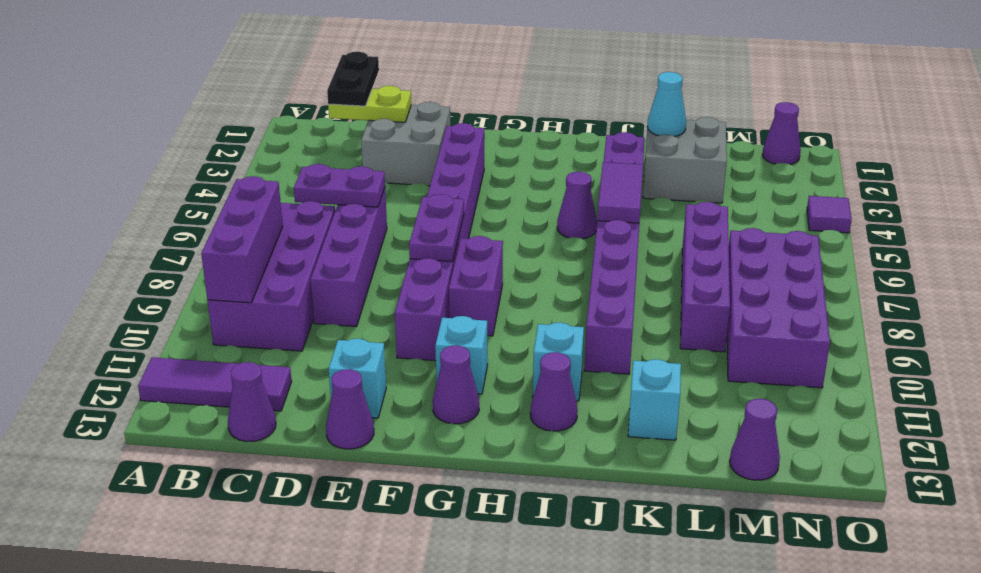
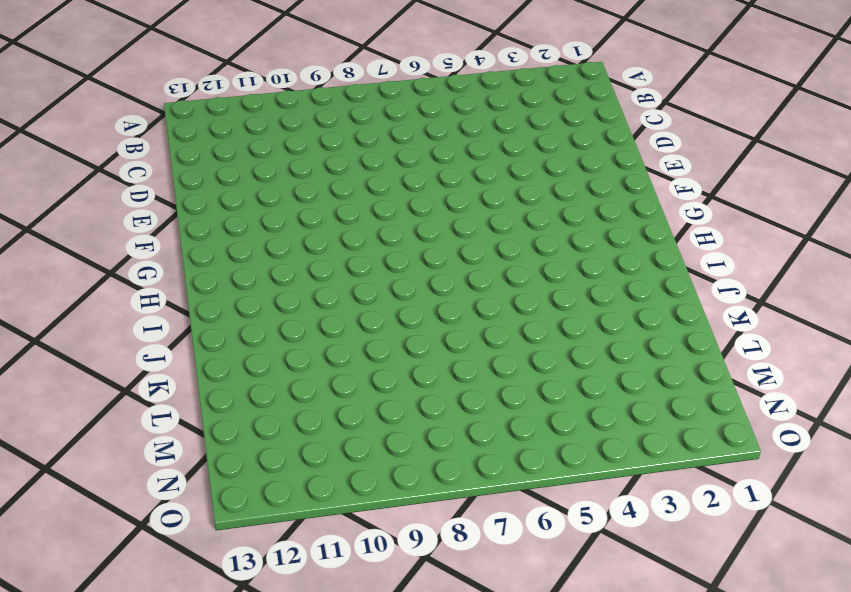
none -> purple 1x3 tile [138,357,292,411]
none -> purple 2x4 brick [207,201,335,351]
none -> purple 1x1 cone [228,362,276,441]

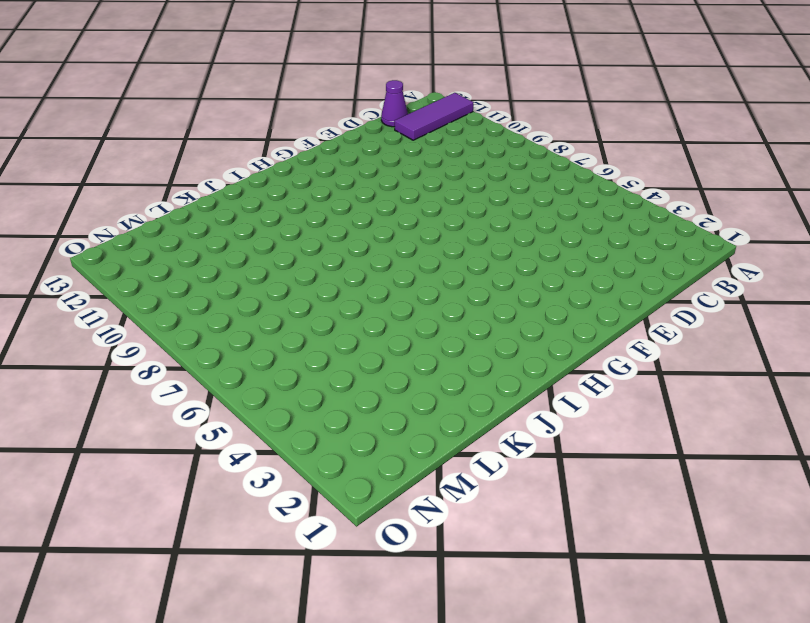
none -> purple 2x4 brick [207,201,335,351]
none -> grey 2x2 brick [361,102,450,186]
none -> purple 1x4 brick [310,188,387,327]

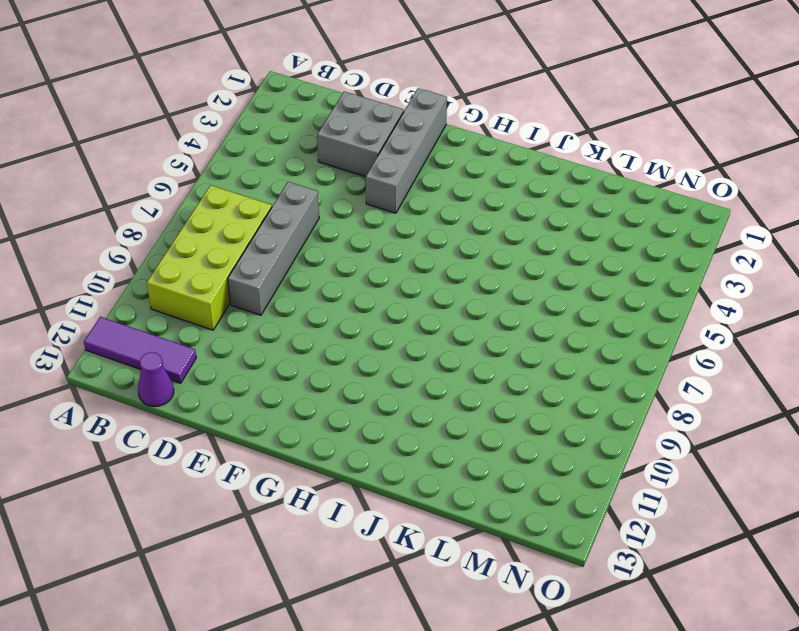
lime 2x4 brick [147,185,272,330] -> purple 2x4 brick [207,201,335,351]
grey 1x4 brick [228,182,319,315] -> purple 1x4 brick [310,188,387,327]
grey 1x4 brick [366,88,447,213] -> purple 1x8 brick [395,123,484,361]
none -> cyan 1x1 brick [329,338,386,418]
none -> purple 1x1 cone [326,369,374,449]
none -> purple 1x2 brick [449,236,503,336]

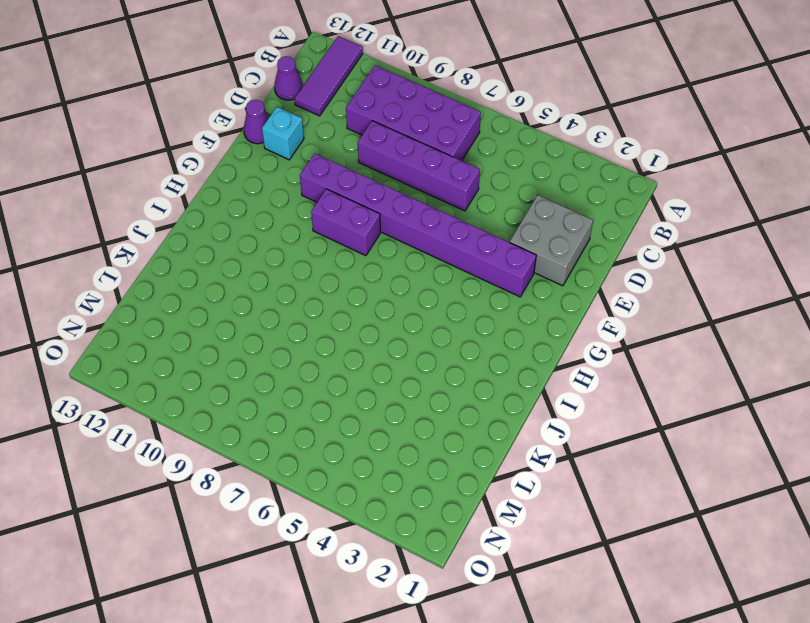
none -> cyan 1x1 brick [435,316,488,394]
none -> purple 1x1 cone [433,345,479,424]
none -> purple 1x1 cone [557,172,597,239]

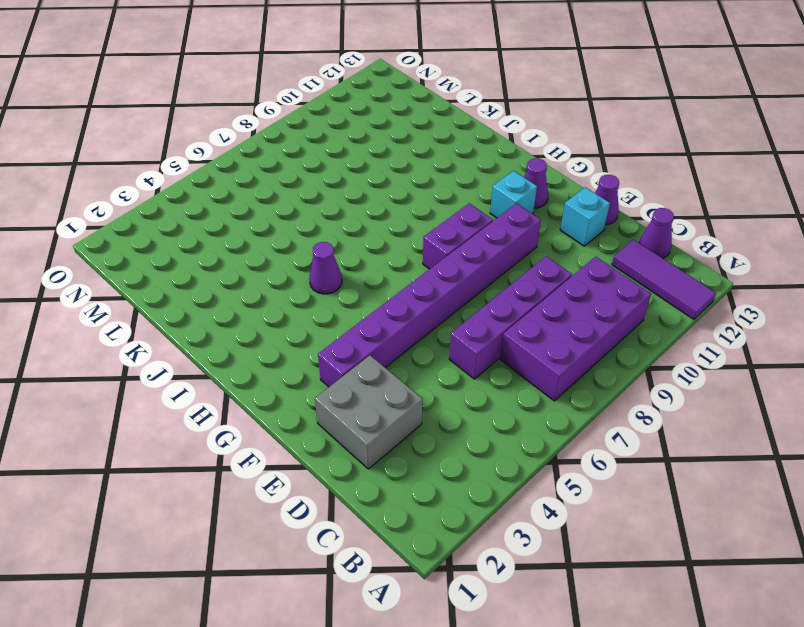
none -> cyan 1x1 brick [533,322,584,401]
none -> purple 1x1 cone [530,352,578,431]
none -> purple 1x8 brick [584,132,645,374]

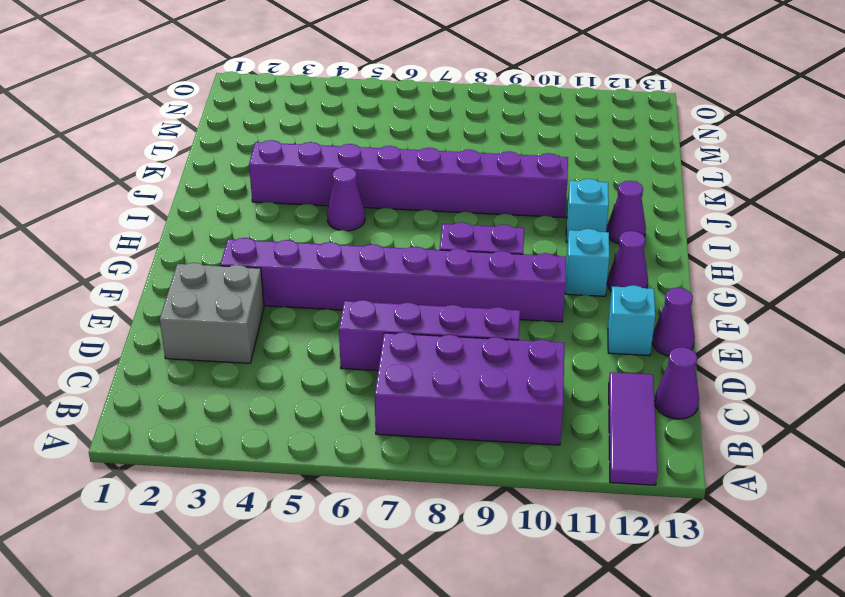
none -> grey 2x2 brick [643,117,727,203]
none -> cyan 1x1 brick [628,359,681,440]
none -> purple 1x4 brick [680,202,730,352]

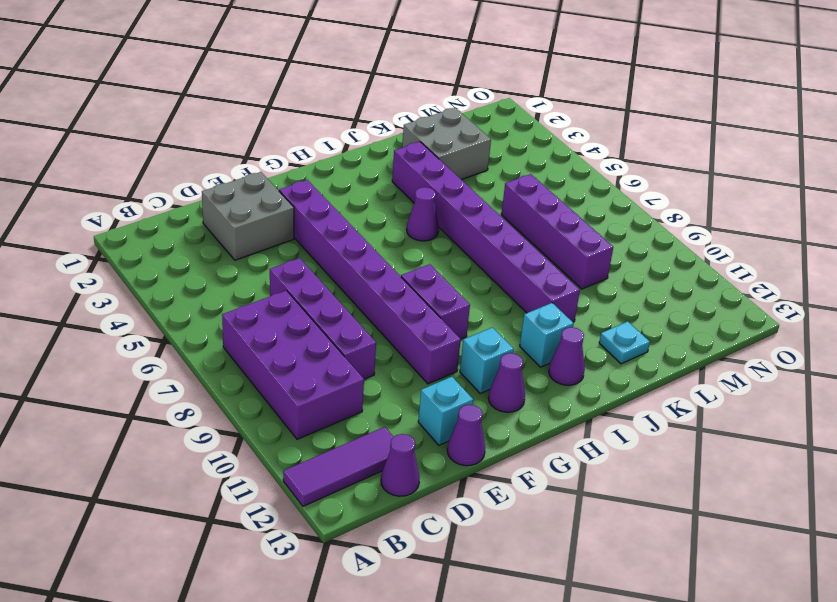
cyan 1x1 plate [599,321,650,364] -> cyan 1x1 brick [628,359,681,440]
none -> purple 2x4 brick [727,228,830,388]
none -> purple 1x1 cone [730,399,780,480]
none -> purple 1x1 cone [762,102,801,164]

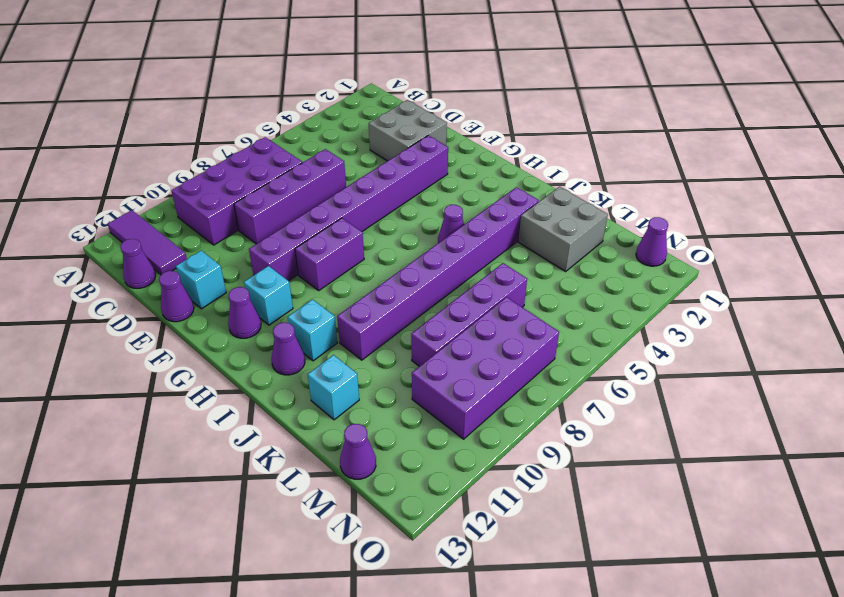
none -> purple 1x1 tile [807,196,852,233]
none -> purple 1x3 brick [201,176,283,303]
none -> lime 1x2 plate [328,86,411,122]

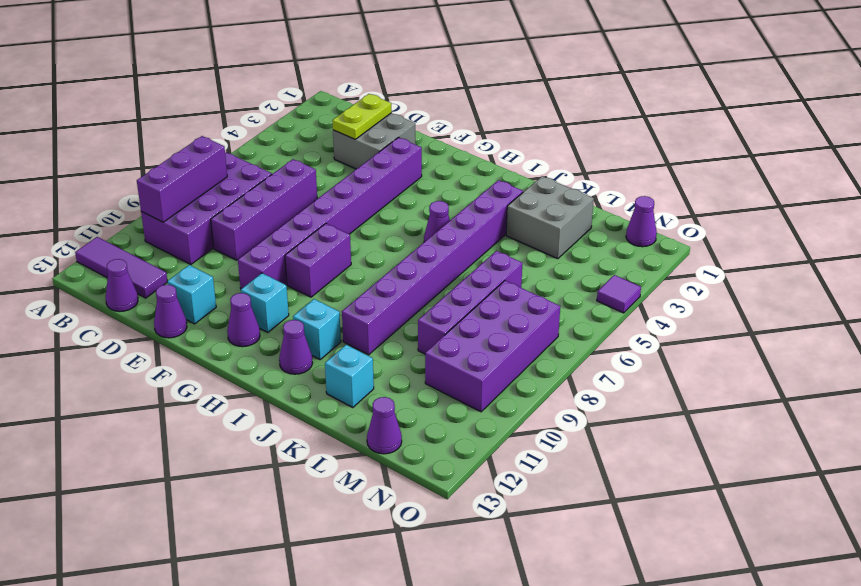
lime 1x2 plate [332,94,392,139] -> lime 1x2 plate turned to [328,86,411,122]
none -> purple 1x2 plate [294,164,385,207]
none -> purple 1x2 plate [409,194,464,261]
none -> purple 1x2 tile [597,162,643,223]

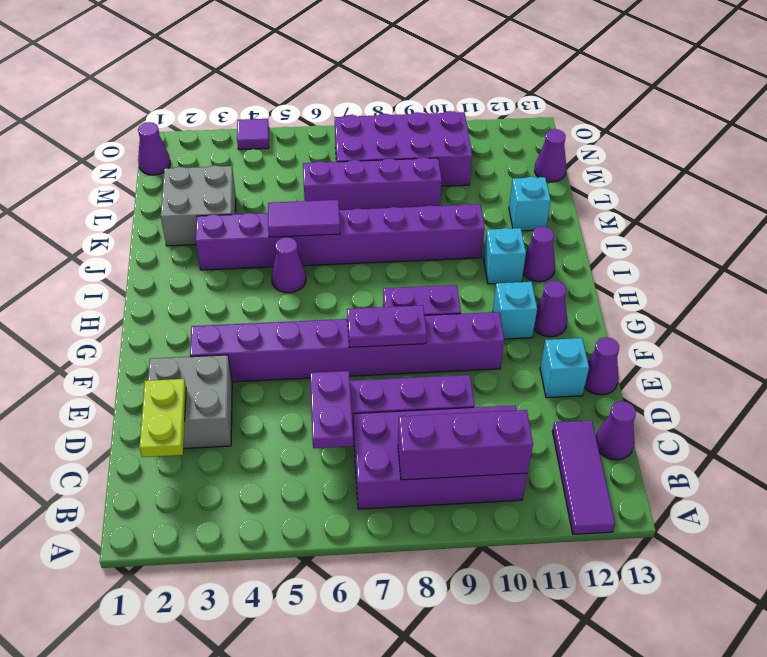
none -> cyan 1x1 cone [647,72,686,136]
none -> black 1x2 plate [327,52,379,106]

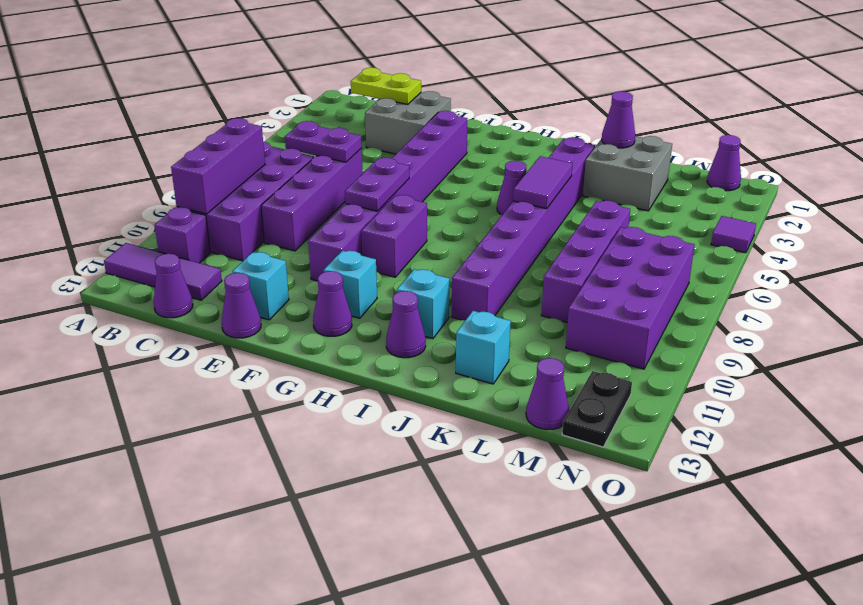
purple 1x1 brick [155,207,210,263] -> none
purple 1x1 cone [602,92,635,148] -> cyan 1x1 cone [647,72,686,136]
black 1x2 plate [562,371,632,447] -> black 1x2 plate moved to [327,52,379,106]

